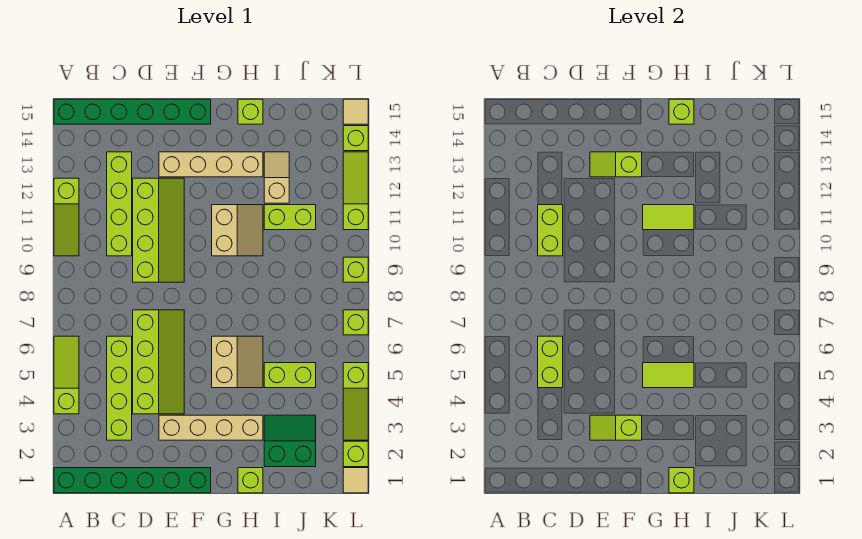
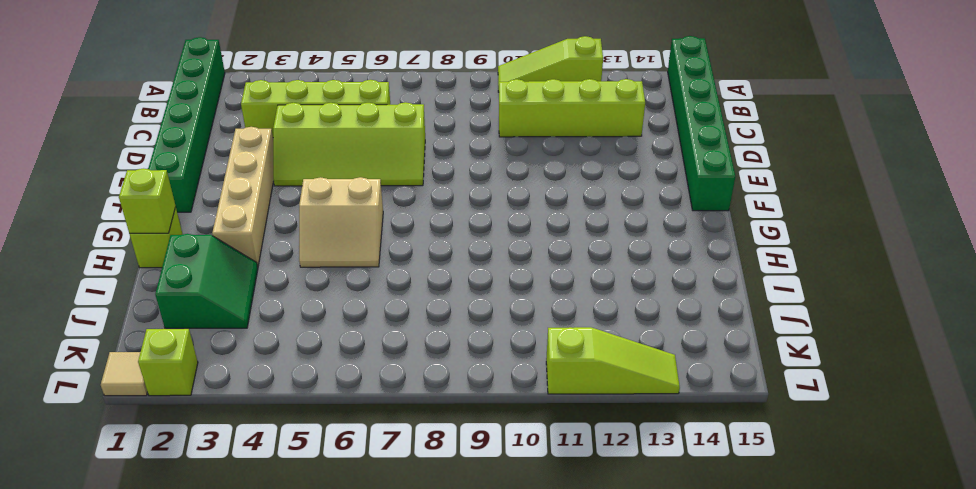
none -> lime 1x3 slope [54,336,79,414]
none -> lime 2x4 slope [133,178,184,282]
none -> tan 1x4 brick [159,152,263,177]
none -> tan 2x2 slope [212,205,263,256]

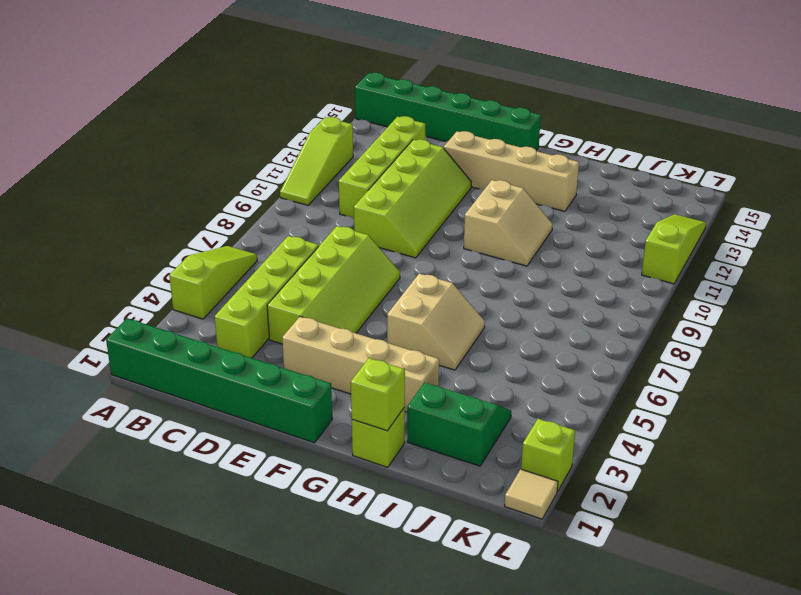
none -> lime 1x1 brick [238,99,263,124]
none -> lime 1x2 brick [264,363,316,388]
none -> lime 1x2 brick [264,205,316,230]
none -> tan 1x2 slope [264,152,289,203]

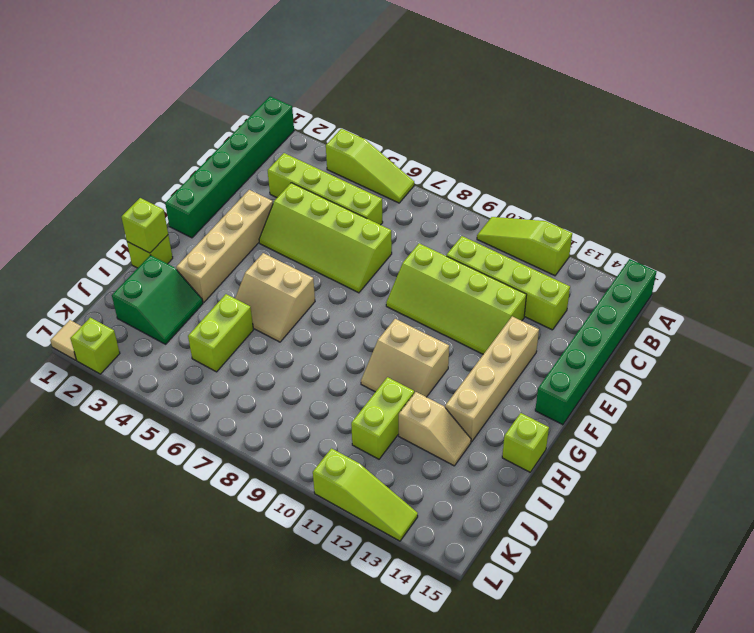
none -> lime 1x3 slope [343,363,368,440]
none -> lime 1x1 brick [343,310,368,335]
none -> lime 1x1 brick [343,257,368,282]
none -> lime 1x1 brick [343,126,368,151]

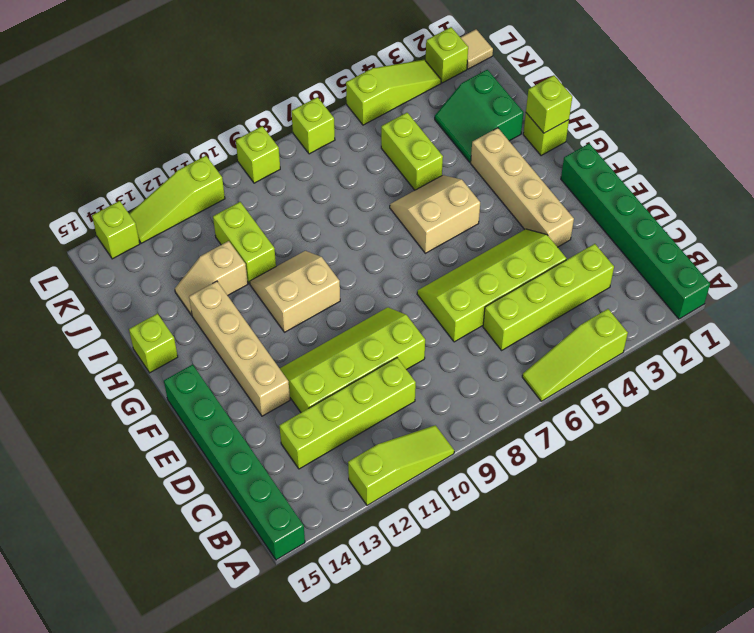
none -> tan 1x1 tile [343,99,368,124]
none -> lime 1x2 brick [538,336,563,388]
none -> lime 1x2 brick [538,205,563,256]
none -> lime 1x2 slope [590,415,642,440]

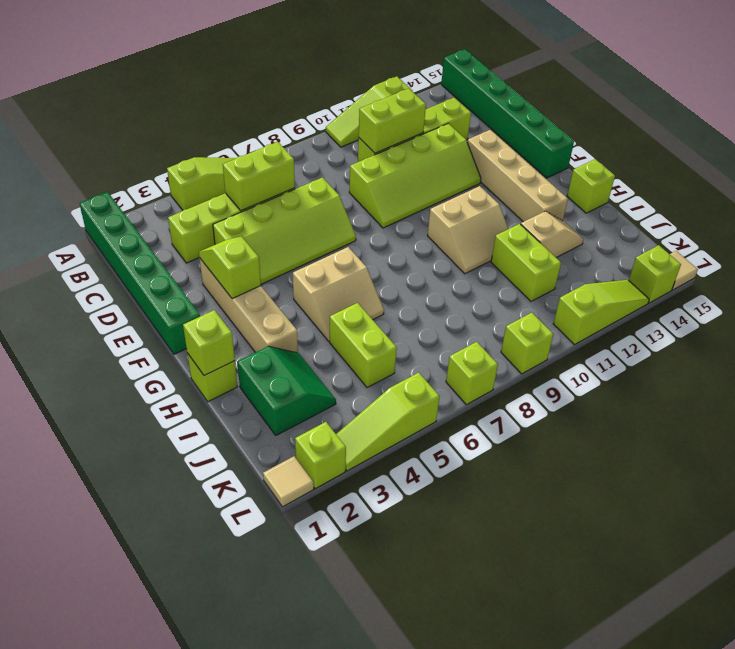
none -> lime 1x2 slope [590,152,642,177]
none -> lime 1x2 tile [643,363,694,388]
none -> lime 1x2 tile [643,205,694,230]
none -> lime 1x1 brick [669,99,694,124]

